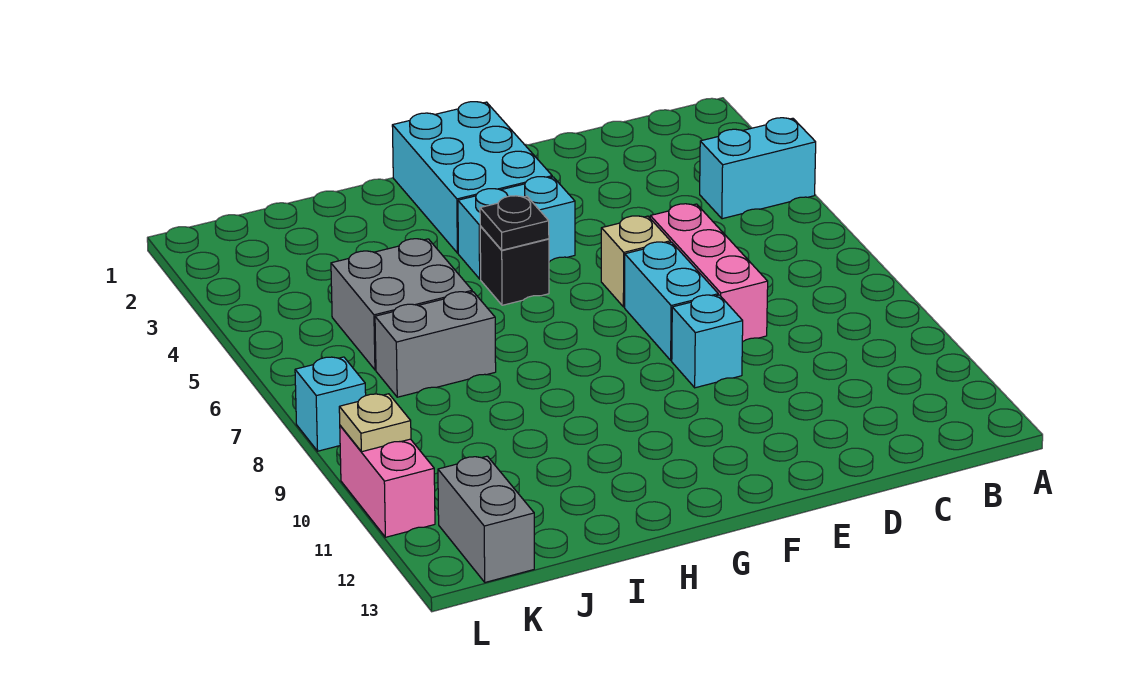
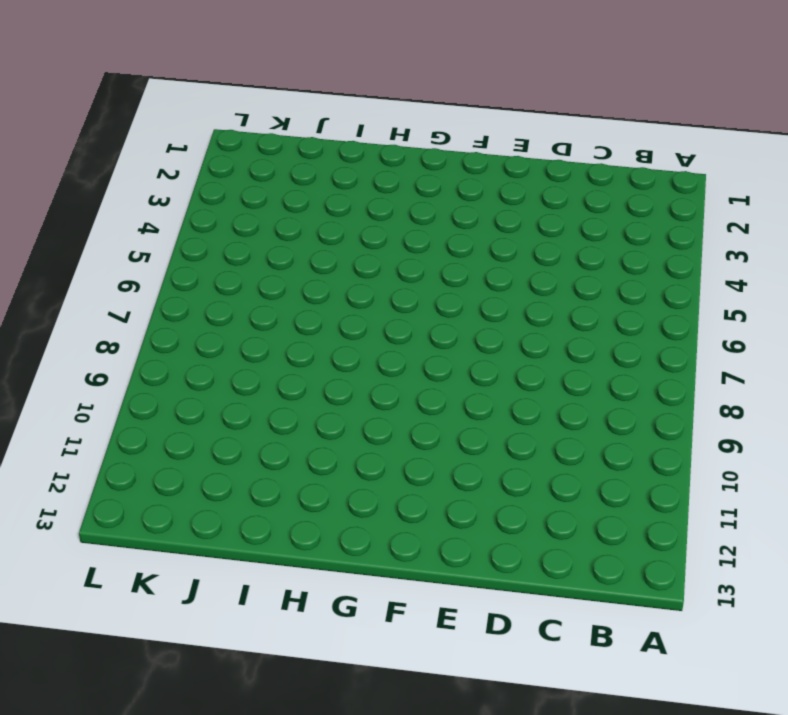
none -> cyan 1x2 brick [700,118,816,219]
none -> pink 1x3 brick [650,204,768,342]
none -> tan 1x1 brick [601,216,670,307]

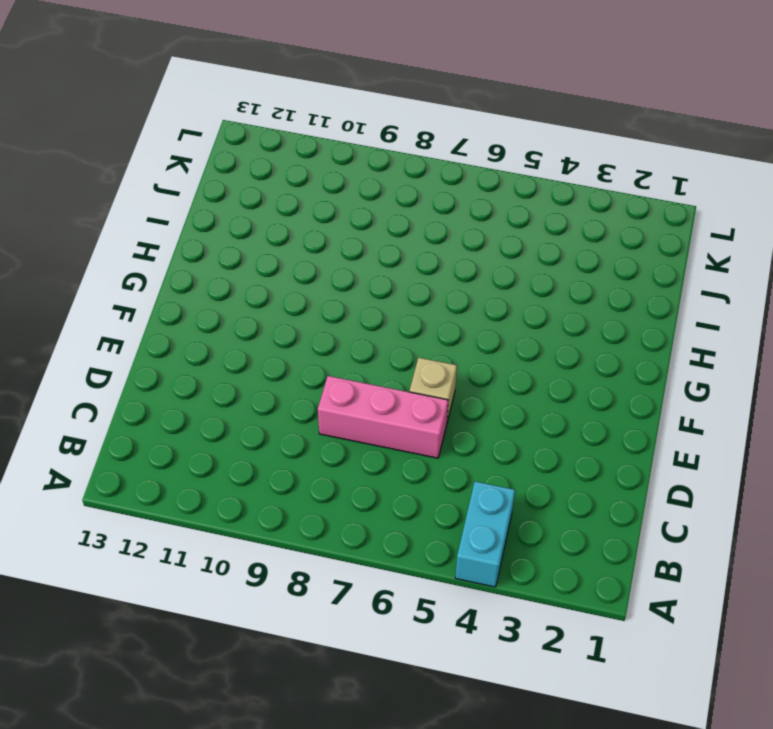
none -> cyan 1x2 brick [625,242,718,360]
none -> cyan 1x1 brick [672,295,743,388]
none -> cyan 2x3 brick [392,102,552,253]

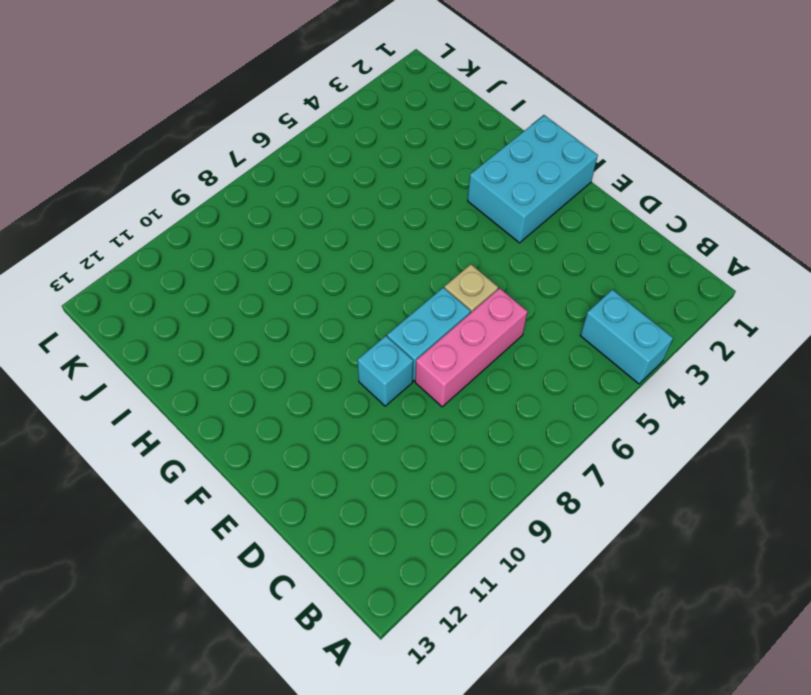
none -> cyan 1x2 brick [458,177,575,279]
none -> black 1x1 brick [480,226,549,305]
none -> grey 2x2 brick [331,239,472,370]

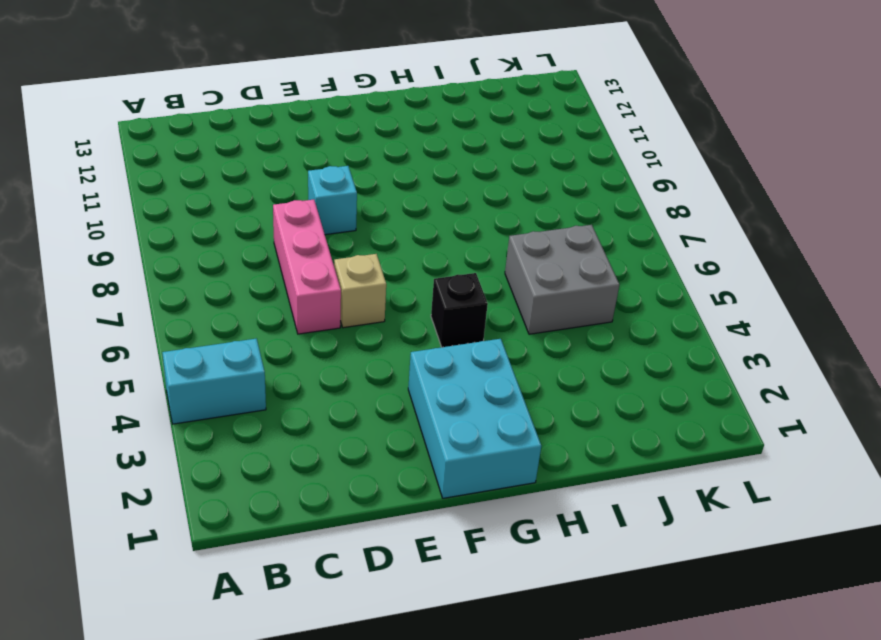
none -> cyan 1x2 brick [625,242,718,360]
none -> cyan 1x2 brick [458,177,575,279]
none -> grey 1x2 brick [375,292,496,397]

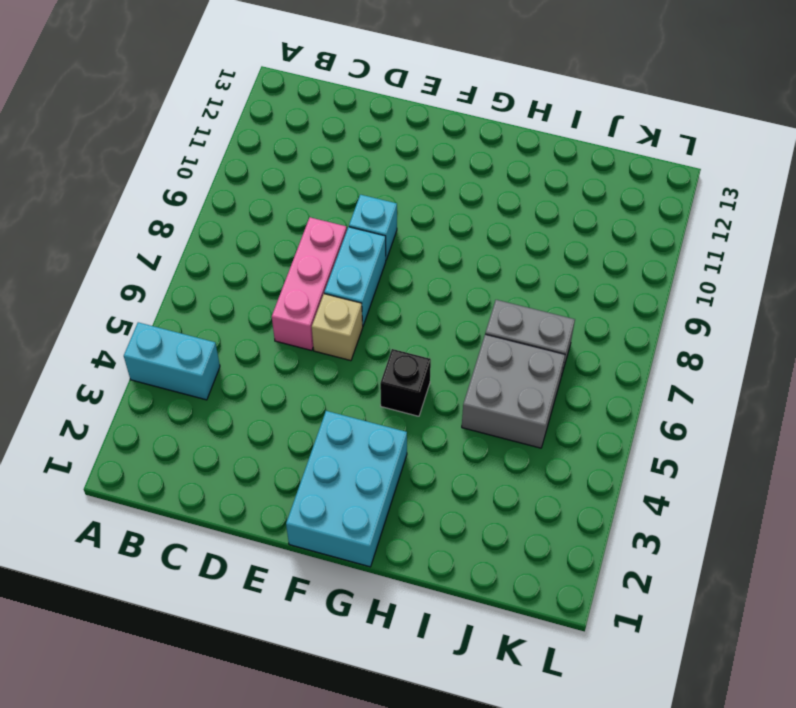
none -> cyan 1x2 brick [458,177,575,279]
none -> grey 1x2 brick [438,456,534,582]
none -> cyan 1x1 brick [295,357,366,451]

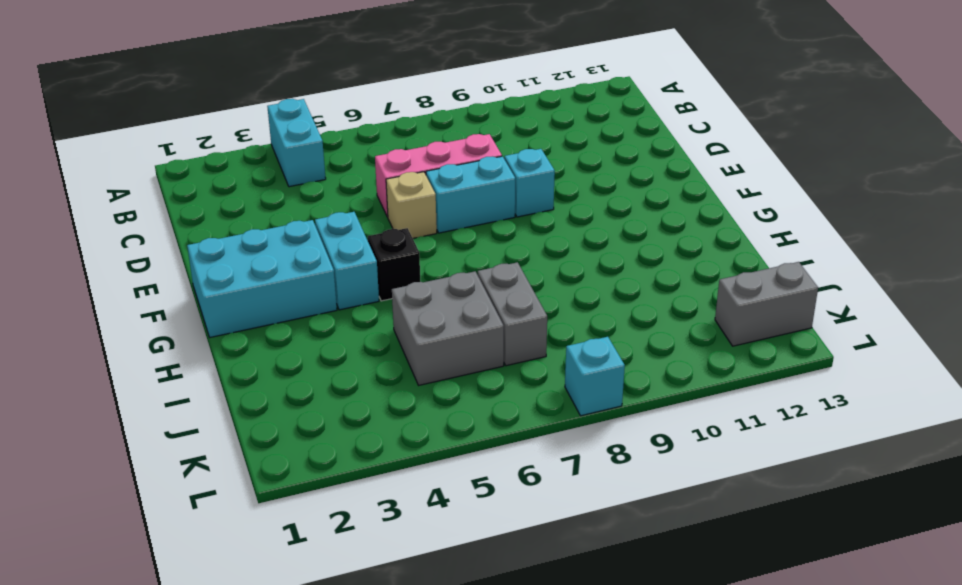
none -> pink 1x2 brick [340,426,435,537]
none -> black 1x1 plate [480,196,549,250]
none -> tan 1x1 plate [339,394,411,452]

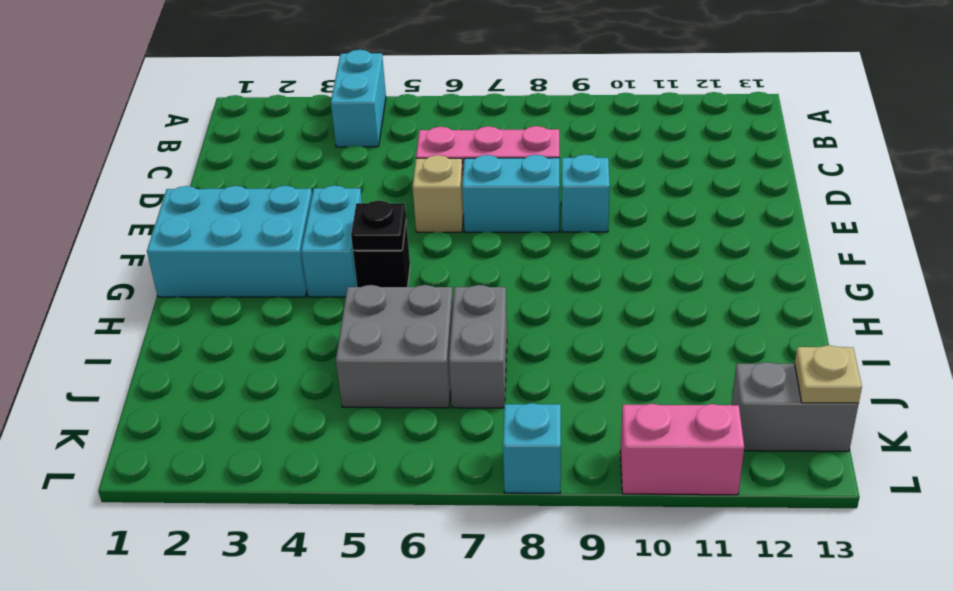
tan 1x1 plate [795,345,862,403] -> tan 1x1 plate moved to [339,394,411,452]

